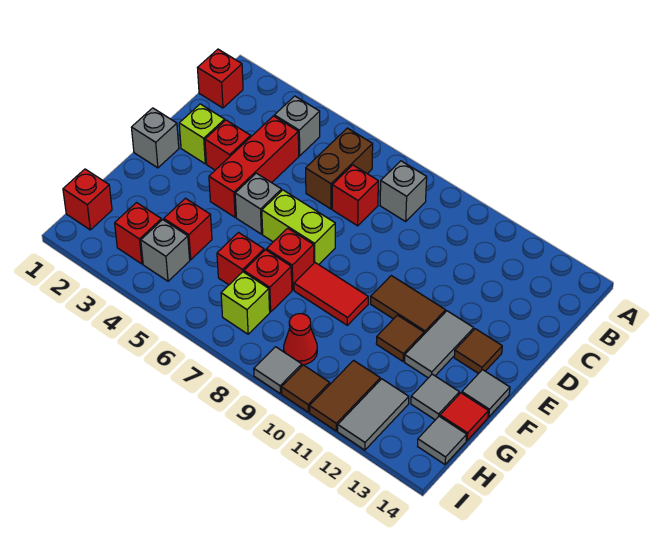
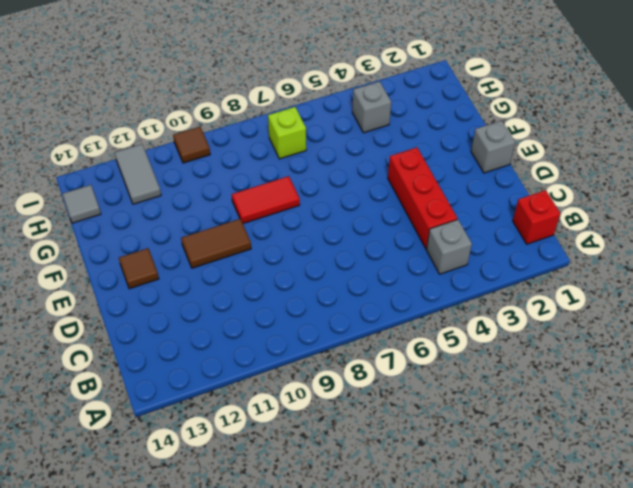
none -> brown 1x2 brick [306,128,373,209]
none -> grey 1x1 brick [380,161,427,221]
none -> red 1x1 brick [332,165,378,226]
none -> lime 1x1 brick [179,104,225,164]

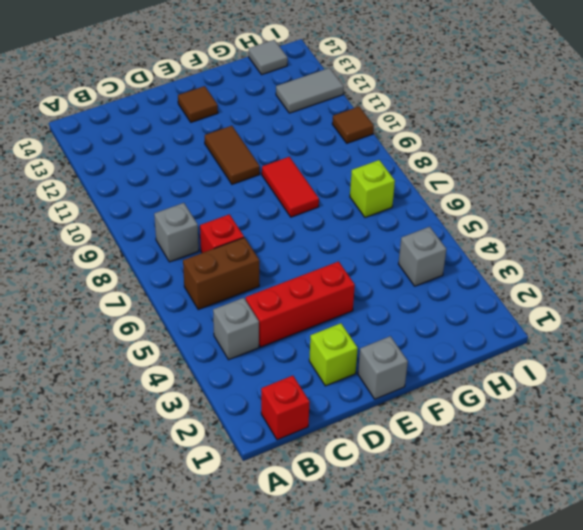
none -> red 1x1 brick [205,120,251,170]
none -> grey 1x1 brick [235,173,282,234]
none -> lime 1x2 brick [262,190,335,265]
none -> grey 1x2 tile [405,311,474,378]

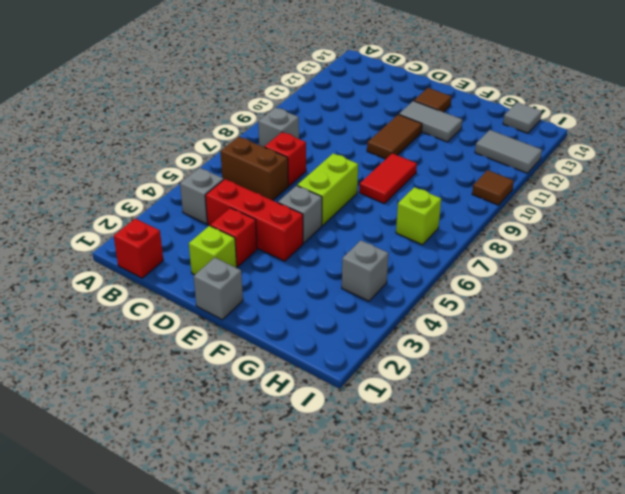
none -> red 1x1 brick [266,228,314,290]
none -> brown 1x1 tile [376,315,424,361]
none -> grey 1x1 tile [462,370,510,417]
none -> red 1x1 brick [164,198,212,260]

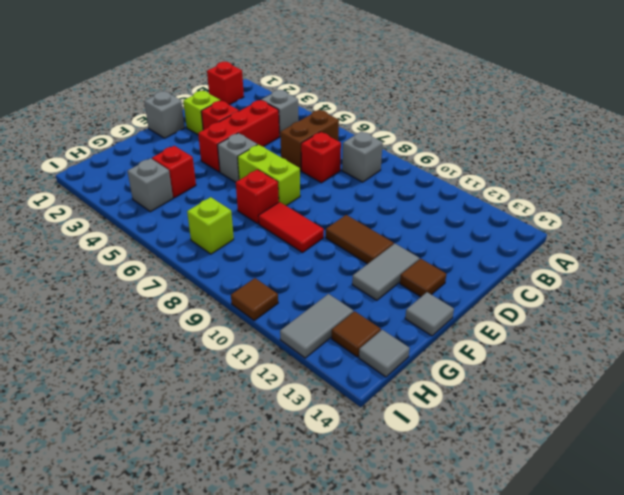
brown 1x1 tile [332,311,381,357] -> brown 1x1 tile moved to [376,315,424,361]
none -> red 1x1 brick [217,233,264,285]
none -> red 1x1 brick [244,250,292,312]
none -> grey 1x1 tile [411,374,459,420]
none -> red 1x1 tile [440,393,488,440]

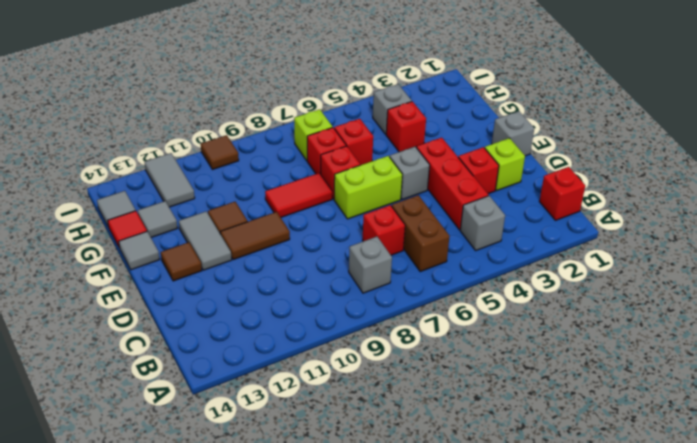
none -> red 1x1 brick [63,169,112,230]
none -> red 1x1 brick [115,203,162,264]
none -> red 1x1 cone [284,314,317,365]
none -> brown 1x2 tile [310,360,380,431]

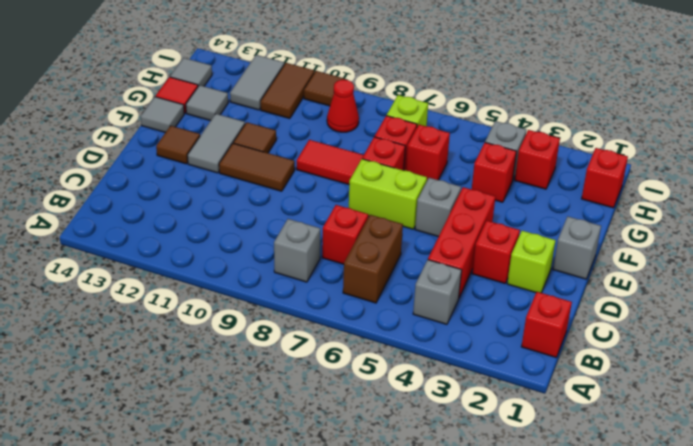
none -> grey 1x1 tile [254,347,302,393]

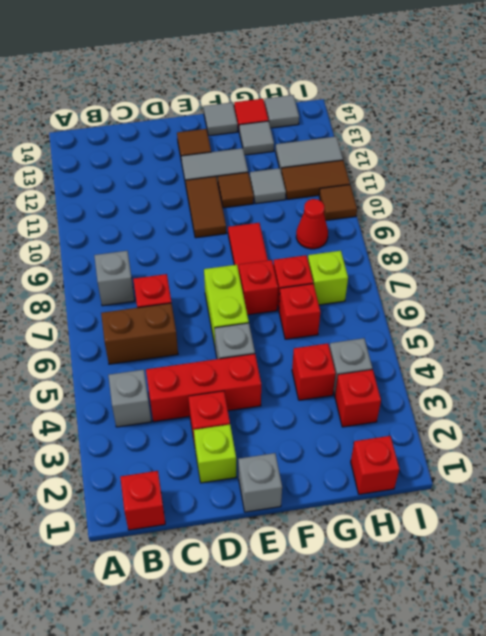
grey 1x1 tile [250,168,286,204] -> grey 1x1 tile moved to [254,347,302,393]

